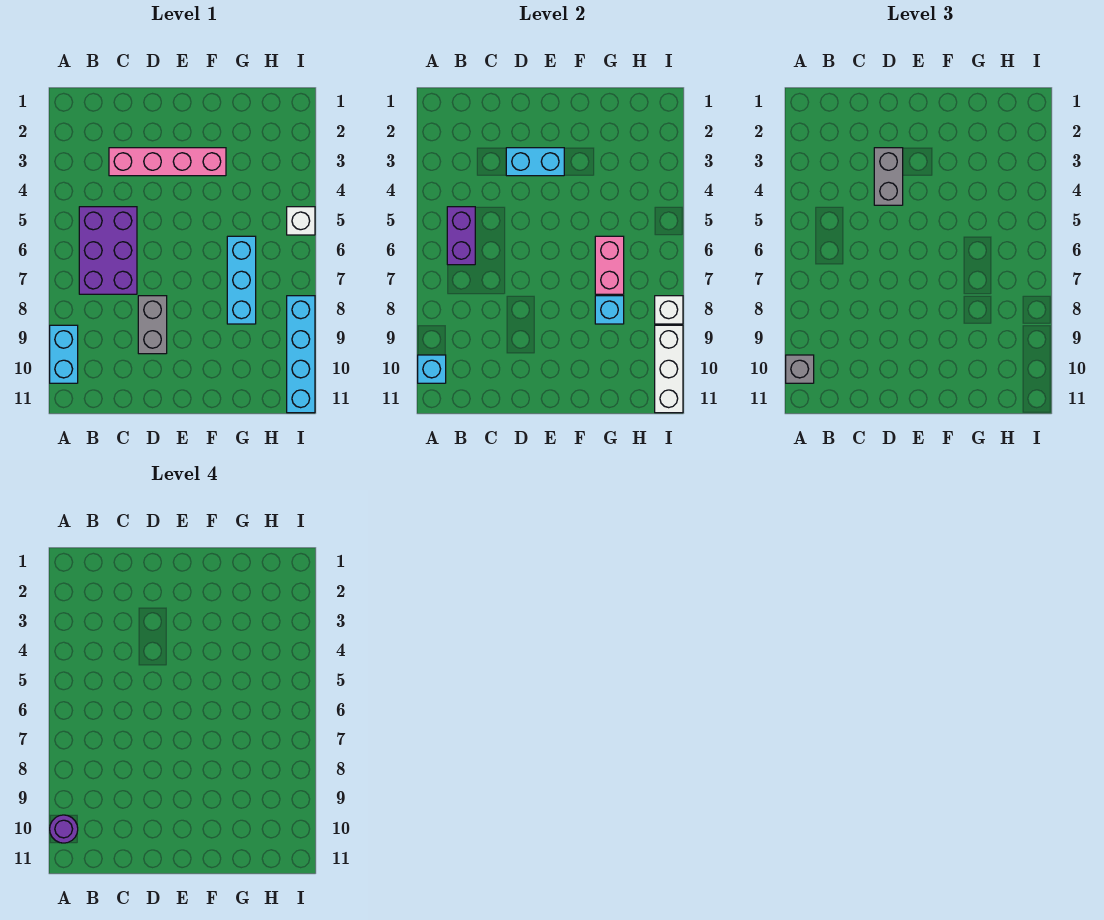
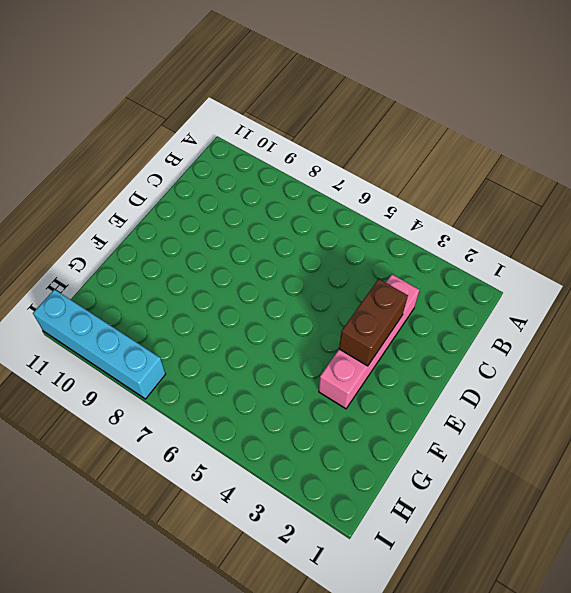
brown 1x2 brick [339,279,408,366] -> cyan 1x2 brick [506,148,564,176]
none -> cyan 1x2 brick [50,325,78,383]
none -> purple 2x3 brick [79,207,137,294]
none -> grey 1x2 brick [138,296,167,354]

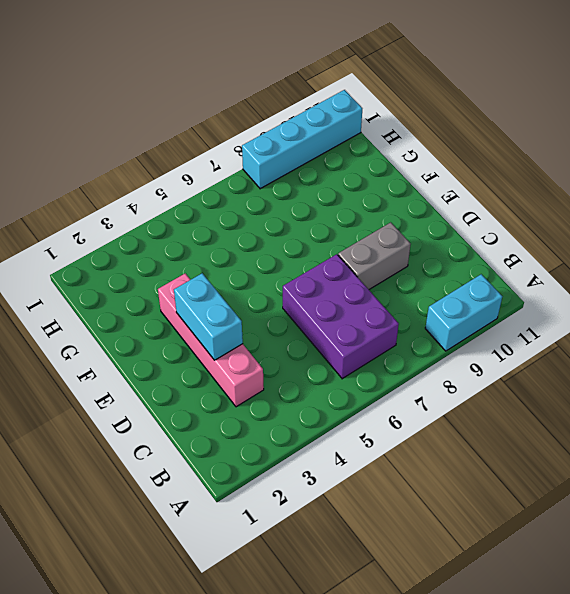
purple 2x3 brick [283,254,399,379] -> purple 2x3 brick turned to [79,207,137,294]
none -> cyan 1x3 brick [227,236,256,324]
none -> white 1x1 brick [287,207,315,235]
none -> cyan 1x1 brick [418,355,446,383]

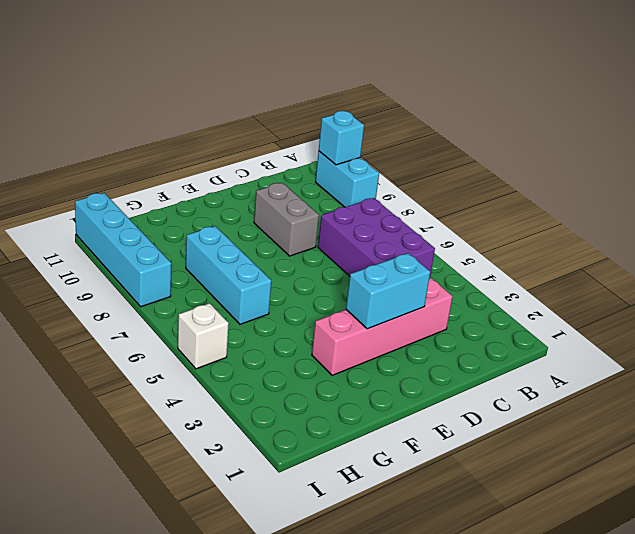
none -> purple 1x2 brick [447,207,475,265]
none -> pink 1x2 brick [595,236,624,294]
none -> cyan 1x1 brick [595,296,624,324]

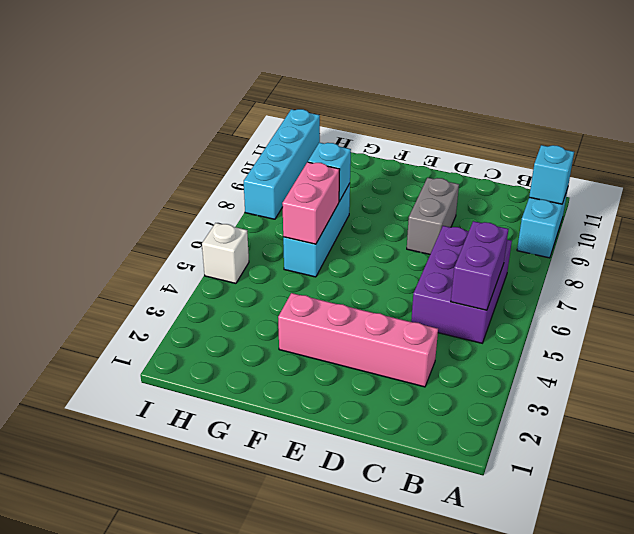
none -> cyan 1x2 brick [506,148,564,176]
none -> white 1x1 brick [655,296,683,324]
none -> white 1x3 brick [655,325,683,413]

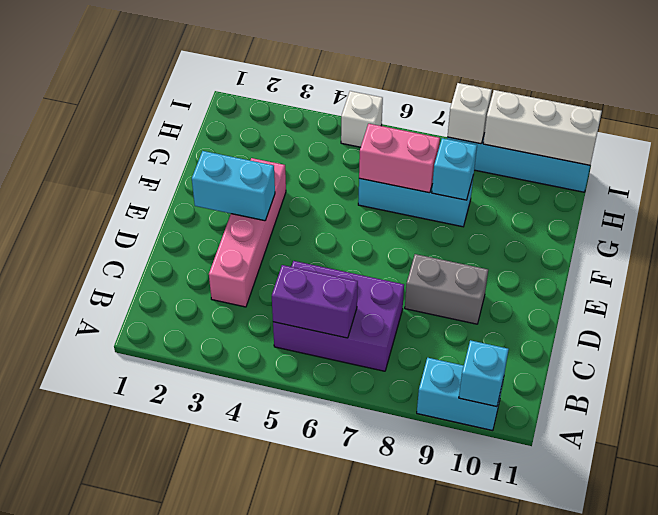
cyan 1x2 brick [192,151,275,221] -> cyan 1x2 brick turned to [506,148,564,176]
none -> grey 1x1 brick [786,355,814,383]
none -> grey 1x2 brick [874,148,903,205]
none -> purple 1x1 round brick [50,815,78,843]

